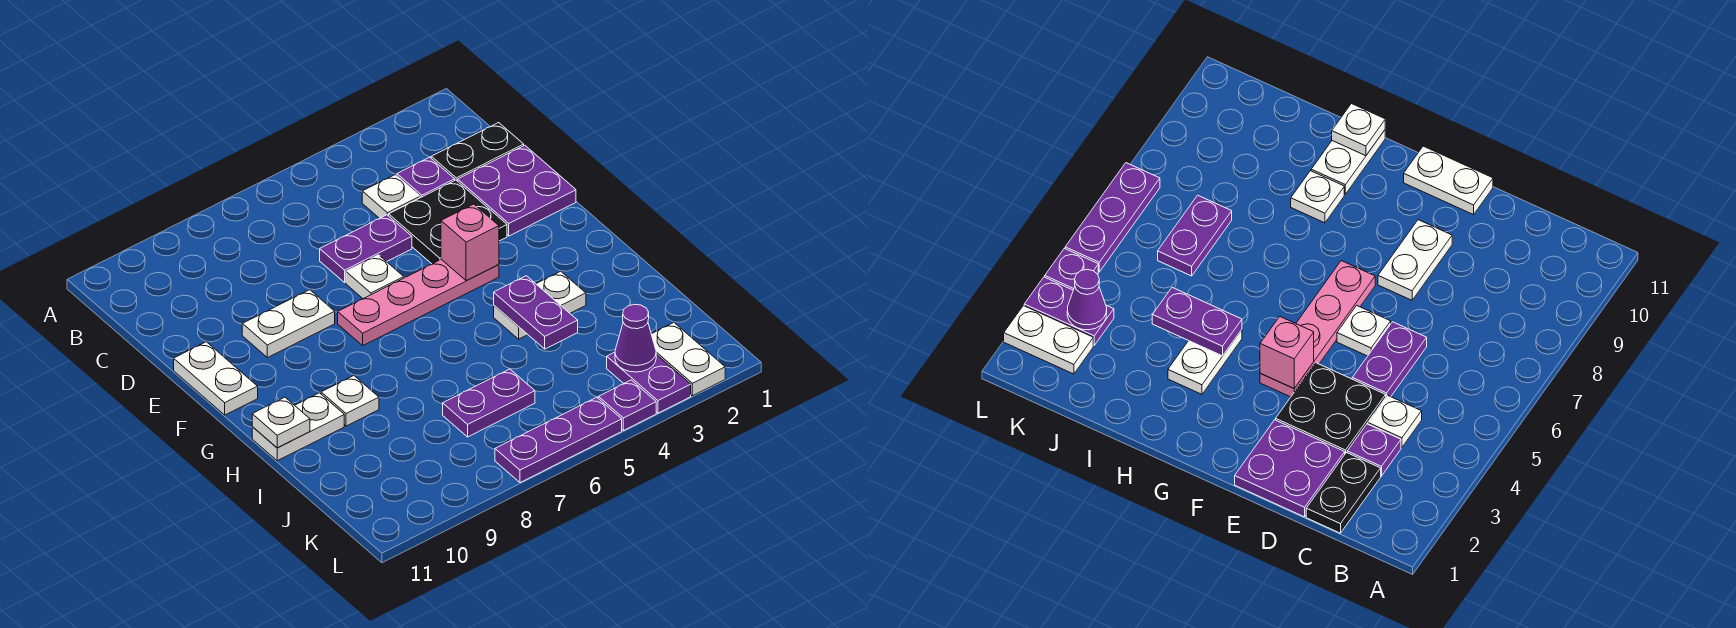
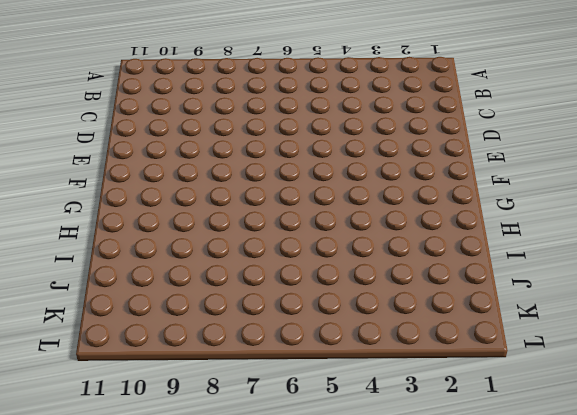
none -> black 1x2 plate [431,123,524,181]
none -> purple 1x1 plate [397,157,455,198]
none -> white 1x1 plate [362,175,420,218]

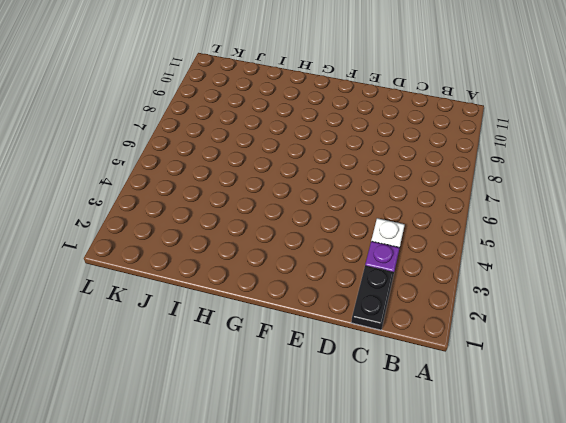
none -> purple 2x2 plate [458,145,576,236]
none -> black 2x2 plate [389,180,507,264]
none -> purple 1x2 plate [320,215,412,282]

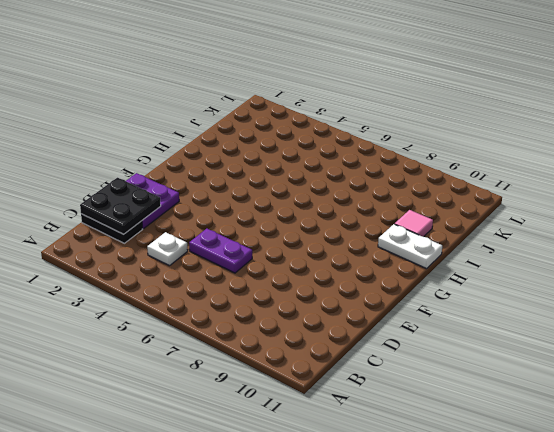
black 2x2 plate [80,178,161,234] -> black 2x2 plate moved to [389,180,507,264]
pink 1x1 tile [395,210,433,237] -> none
none -> purple 1x1 plate [397,157,455,198]
none -> white 1x1 plate [346,255,404,299]
none -> white 1x2 plate [242,290,335,358]

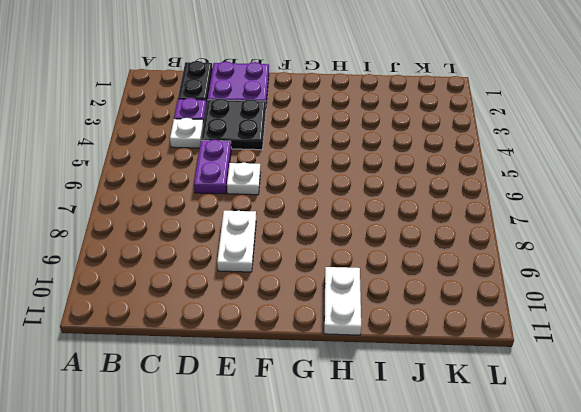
none -> white 1x2 plate [174,342,258,415]
none -> pink 1x4 plate [338,259,499,345]
none -> white 1x2 plate [494,271,586,339]

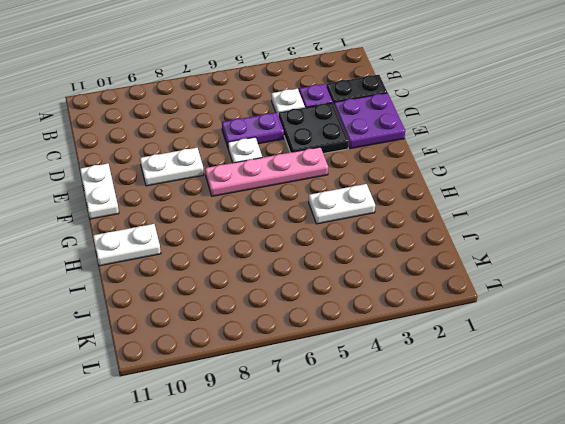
none -> white 1x1 plate [321,376,379,426]
none -> purple 1x2 plate [443,369,535,437]
none -> white 1x2 plate [651,323,725,396]

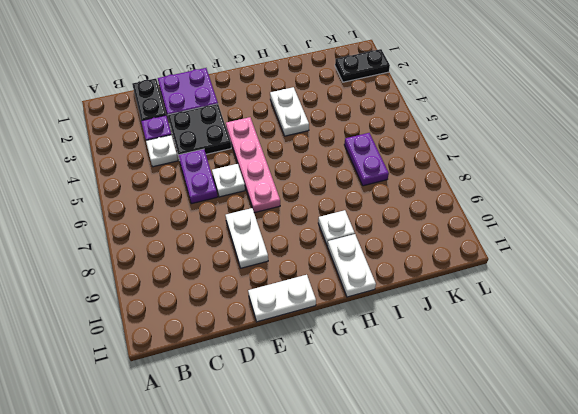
black 1x2 plate [335,49,390,82] -> white 1x2 plate [651,323,725,396]
none -> purple 1x2 plate [607,352,691,413]
none -> purple 1x1 plate [598,380,656,431]
none -> purple 1x3 plate [495,397,622,483]

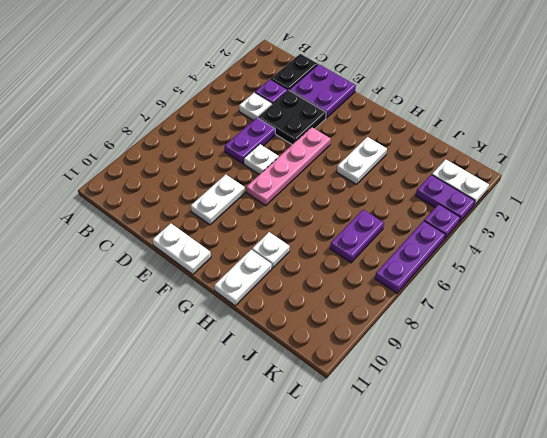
none -> pink 1x1 brick [441,204,499,281]
none -> purple 1x2 plate [494,276,578,349]
none -> white 1x1 plate [252,397,310,448]

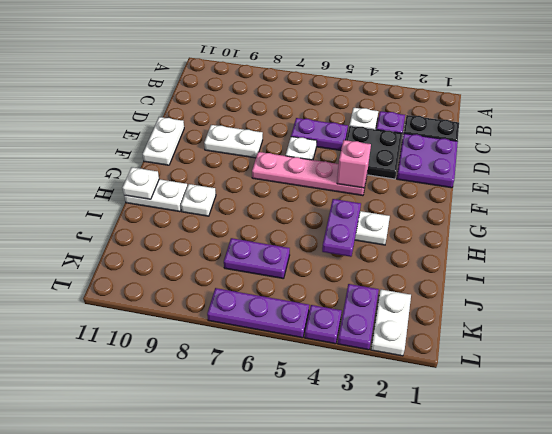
none -> purple 1x1 cone [615,304,656,372]

